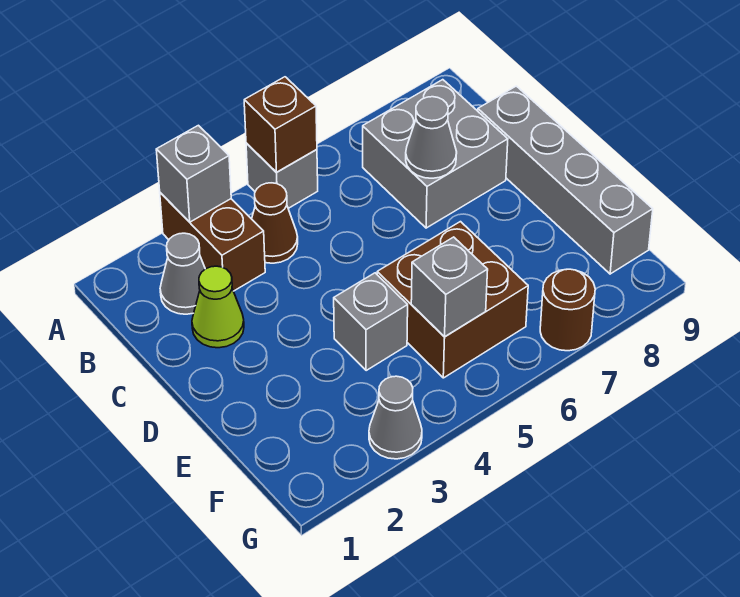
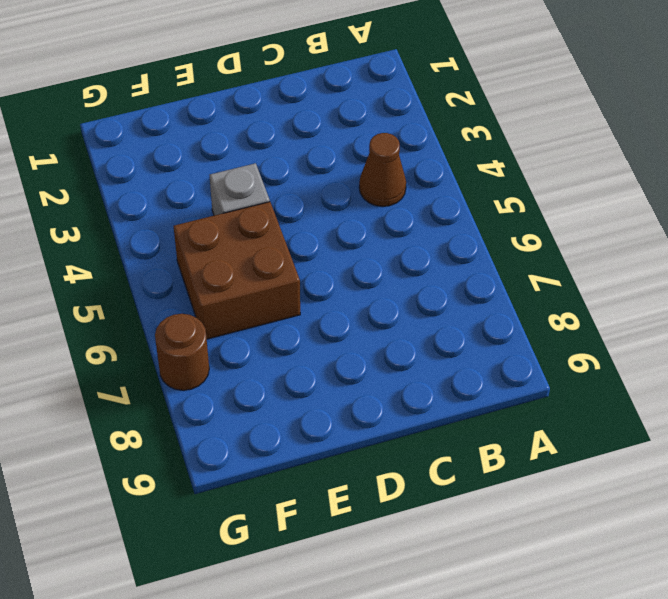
none -> brown 1x2 brick [160,193,265,291]
none -> grey 1x1 brick [246,143,318,208]
none -> grey 1x1 cone [160,233,205,314]

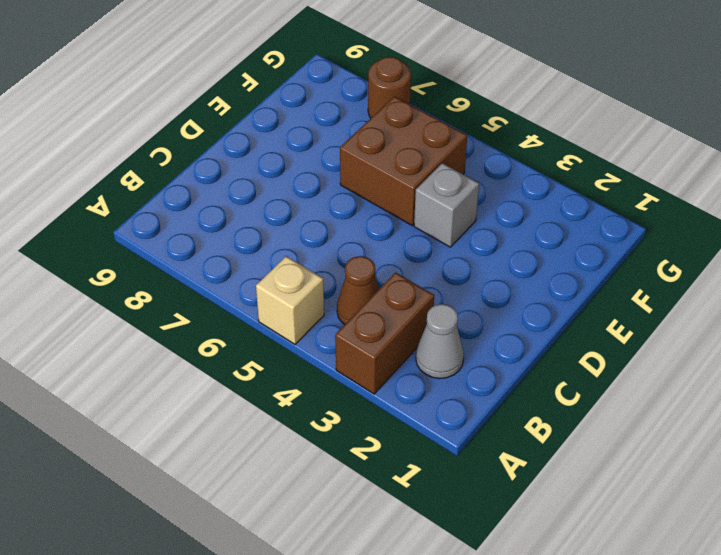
tan 1x1 brick [256,256,324,344] -> grey 1x1 brick [246,143,318,208]
none -> grey 2x2 brick [363,80,508,228]
none -> lime 1x1 cone [192,266,244,348]
none -> grey 1x4 brick [478,86,653,274]

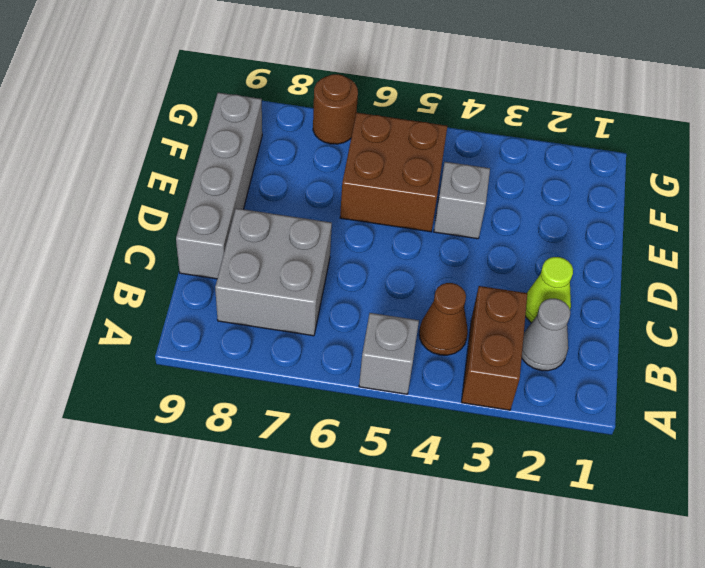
none -> grey 1x1 cone [369,376,422,459]
none -> grey 1x1 brick [156,125,231,222]
none -> brown 1x1 brick [244,77,317,172]

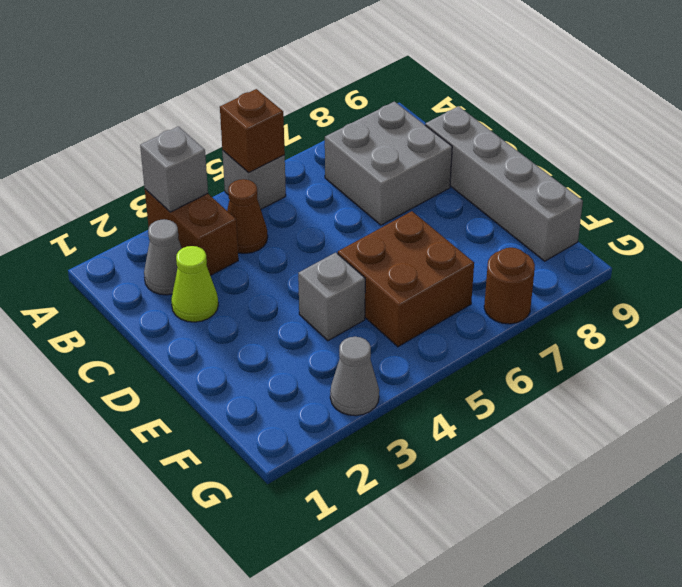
none -> grey 1x1 cone [406,97,457,178]
none -> grey 1x1 brick [411,237,488,337]

